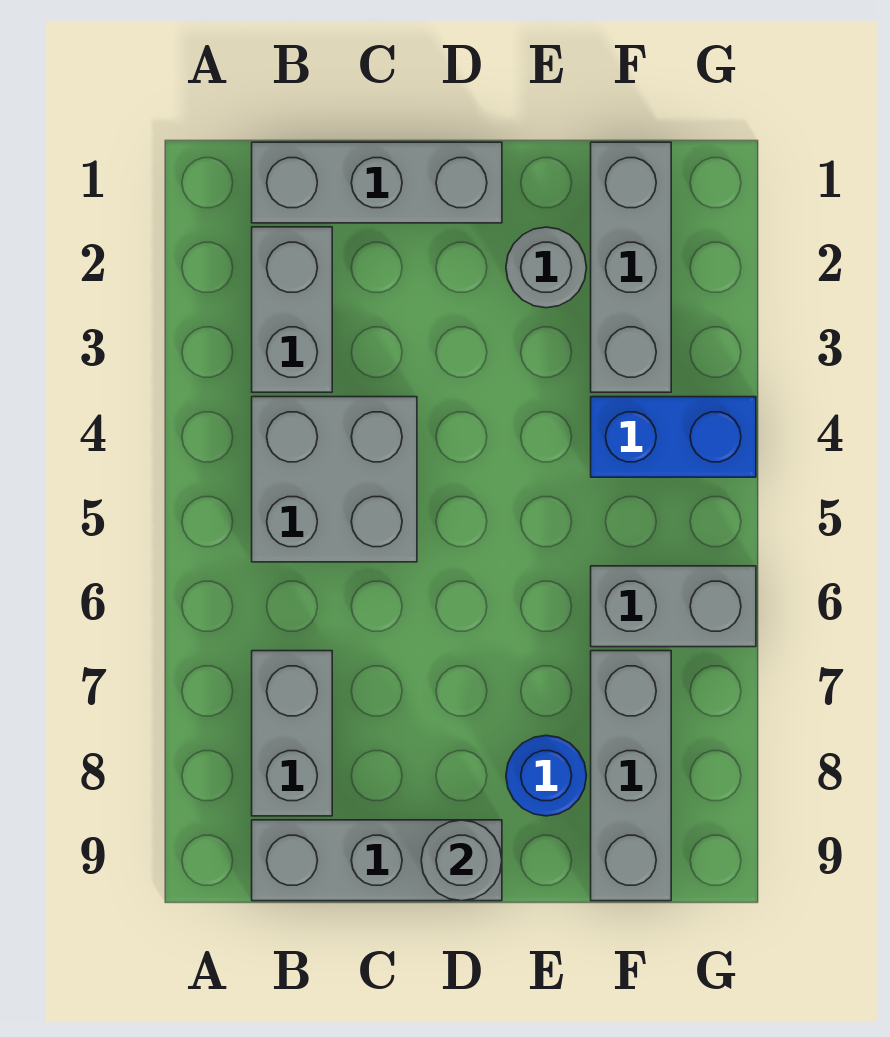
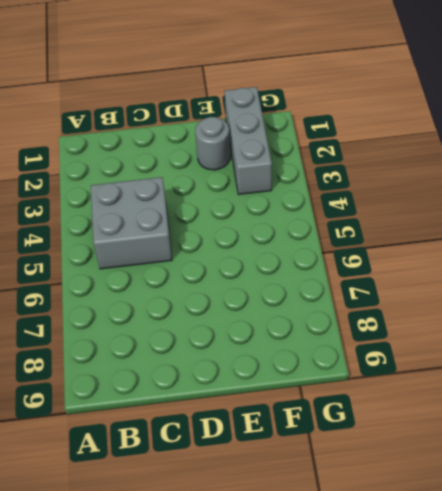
none -> grey 1x3 brick [252,142,502,223]
none -> grey 1x2 brick [252,227,332,392]
none -> grey 1x2 brick [252,651,332,816]

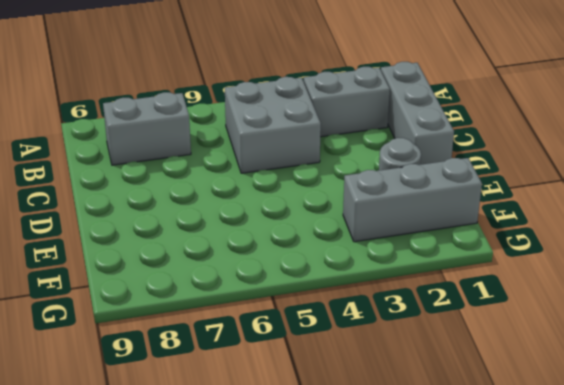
none -> grey 1x3 brick [252,820,502,901]
none -> blue 1x1 round brick [506,735,587,816]
none -> blue 1x2 brick [591,397,756,477]

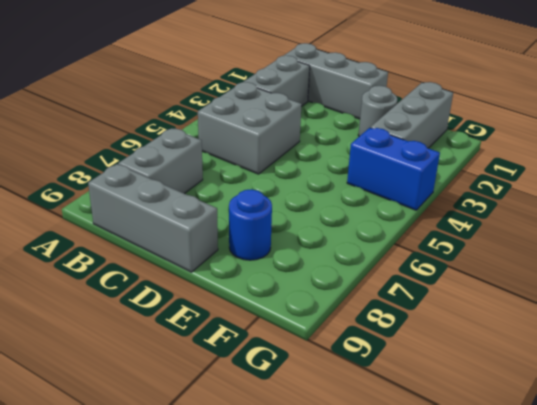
none -> grey 1x2 brick [591,566,756,647]
none -> grey 1x3 brick [591,651,671,901]
none -> grey 1x1 round brick [421,820,502,901]

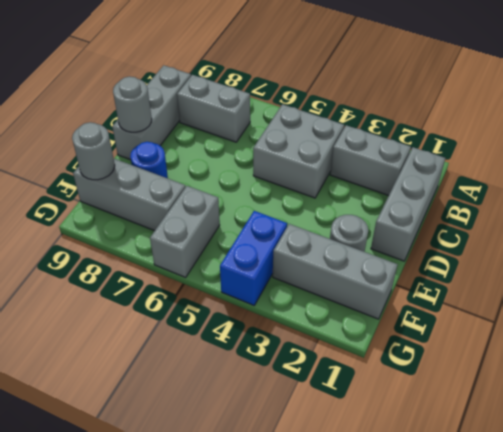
grey 1x1 round brick [72,122,115,180] -> none

